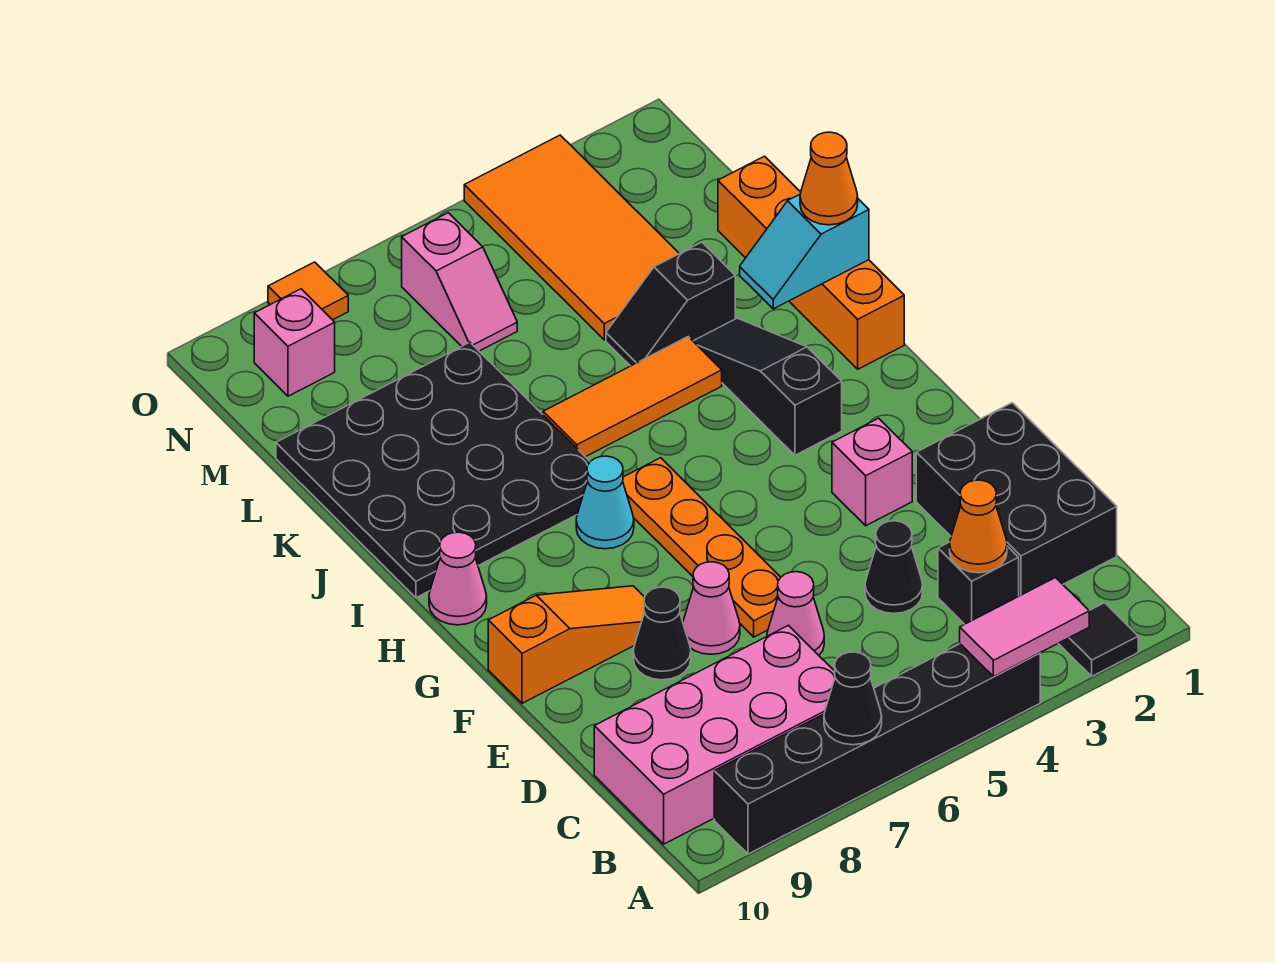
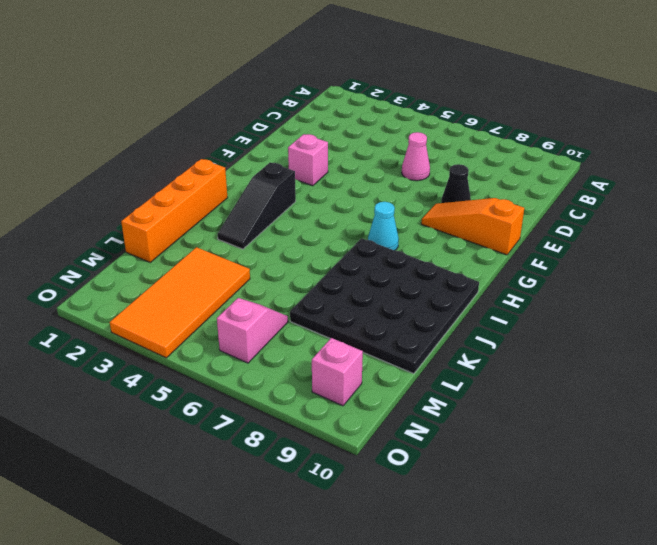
none -> black 1x1 tile [1058,603,1138,676]
none -> black 1x6 brick [714,644,1040,854]
none -> pink 2x4 brick [594,625,835,844]

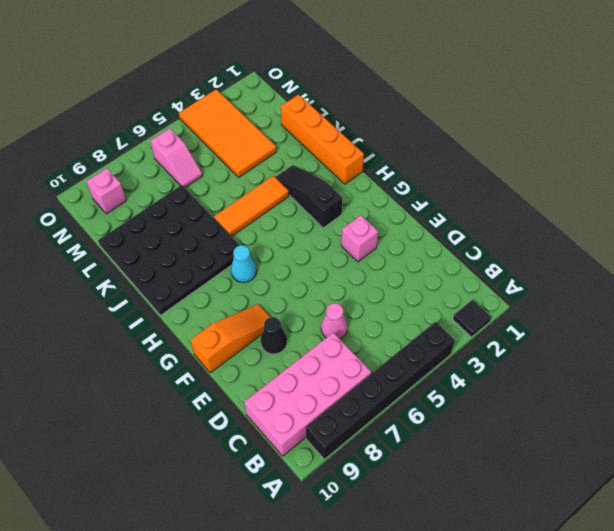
none -> black 2x3 brick [916,403,1117,596]
none -> black 1x1 brick [938,542,1019,624]
none -> black 1x1 cone [865,521,923,614]

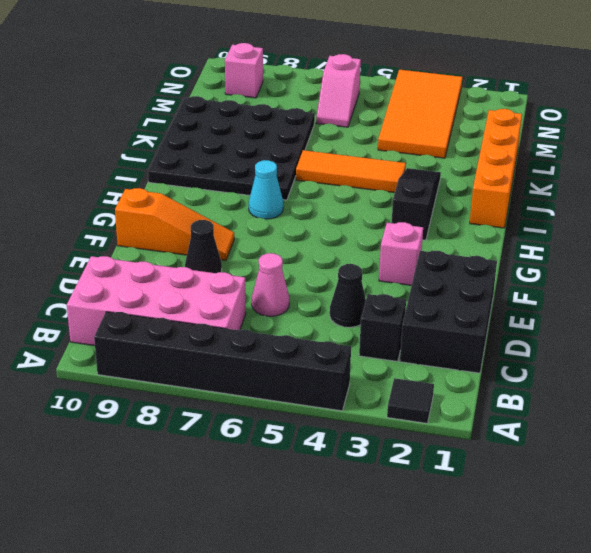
none -> orange 1x4 plate [623,458,781,637]
none -> pink 1x1 cone [683,562,740,654]
none -> pink 1x1 cone [429,532,487,625]

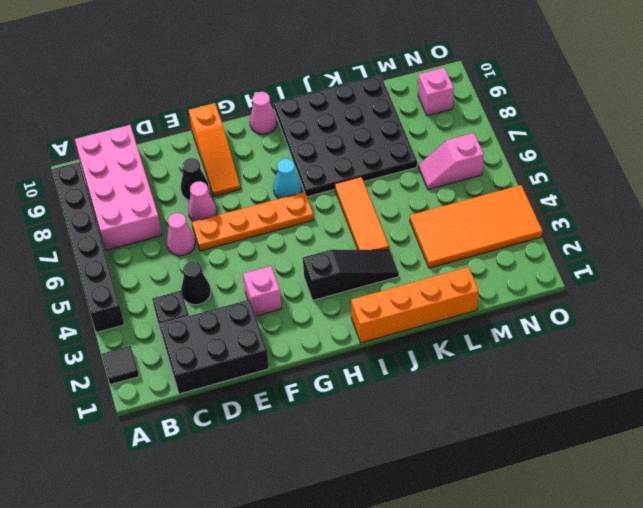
none -> black 1x2 slope [606,242,735,366]
none -> orange 1x1 tile [268,262,348,320]
none -> pink 1x2 tile [960,578,1089,677]

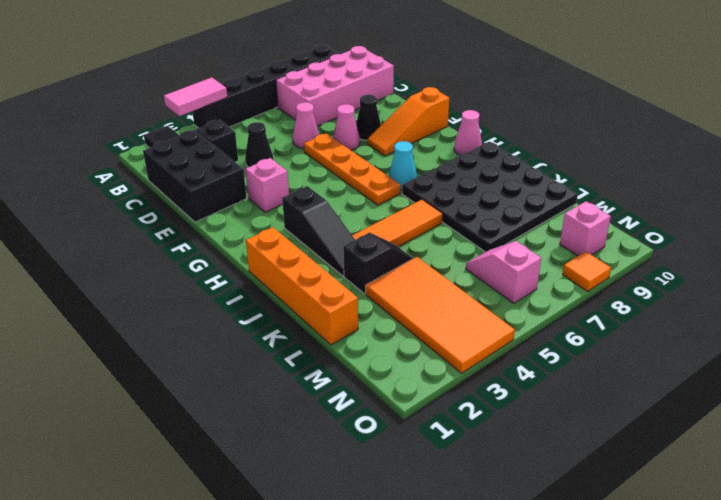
none -> black 1x1 cone [824,652,882,745]
none -> orange 1x1 cone [950,480,1007,573]
none -> cyan 1x2 slope [740,194,869,309]

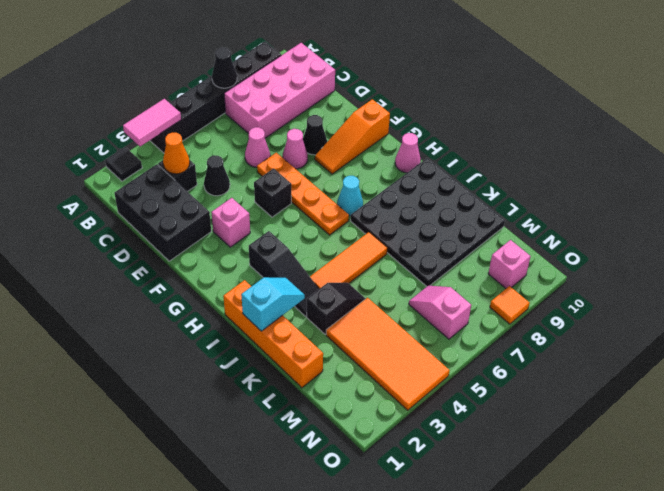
black 1x1 brick [254,168,291,217] -> none
none -> orange 1x1 cone [800,132,858,225]

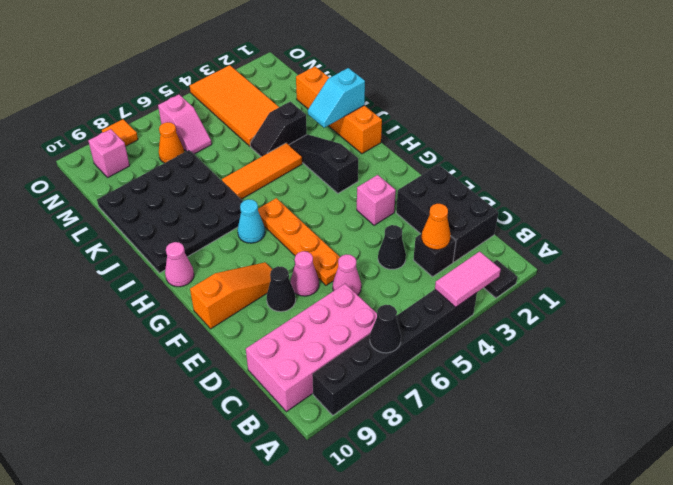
orange 1x1 cone [159,122,184,163] -> orange 1x1 cone moved to [800,132,858,225]

